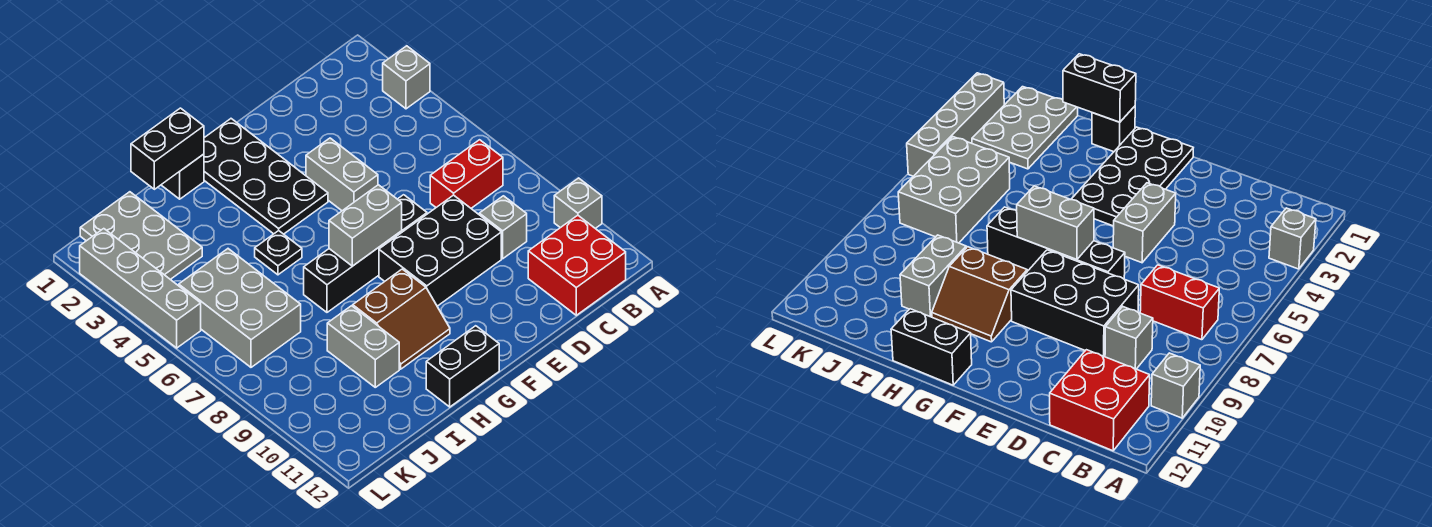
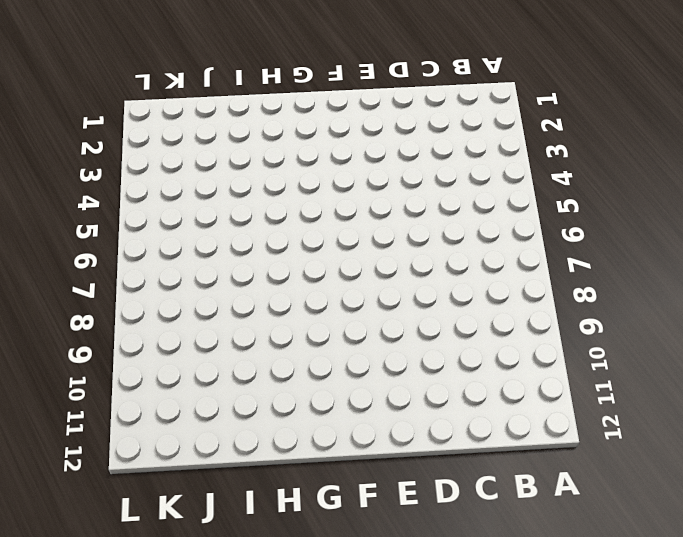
none -> grey 1x1 brick [383,46,430,109]
none -> grey 1x1 brick [554,178,602,228]
none -> red 1x2 brick [430,140,503,208]

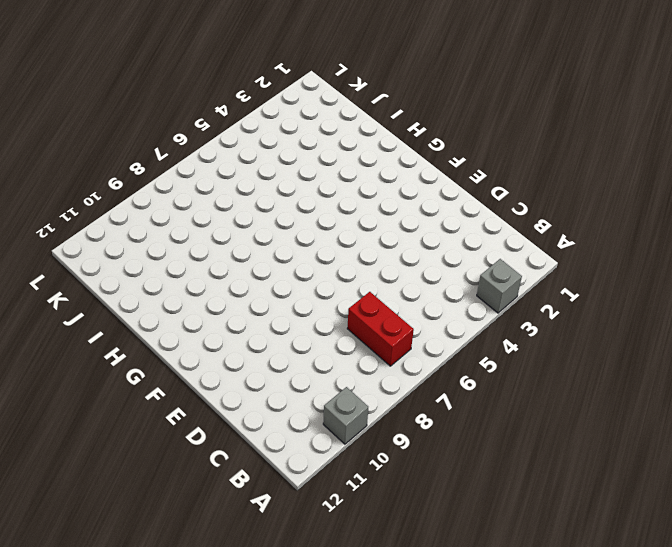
none -> red 2x2 brick [528,215,626,315]
none -> grey 1x1 brick [479,196,527,259]
none -> black 2x3 brick [379,195,501,306]

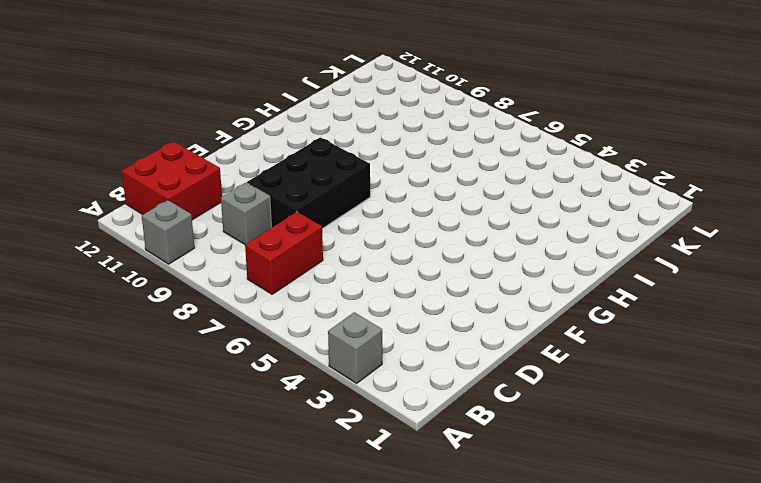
none -> grey 1x2 brick [306,138,378,211]
none -> black 1x4 brick [304,195,427,312]
none -> black 2x4 plate [204,119,328,234]

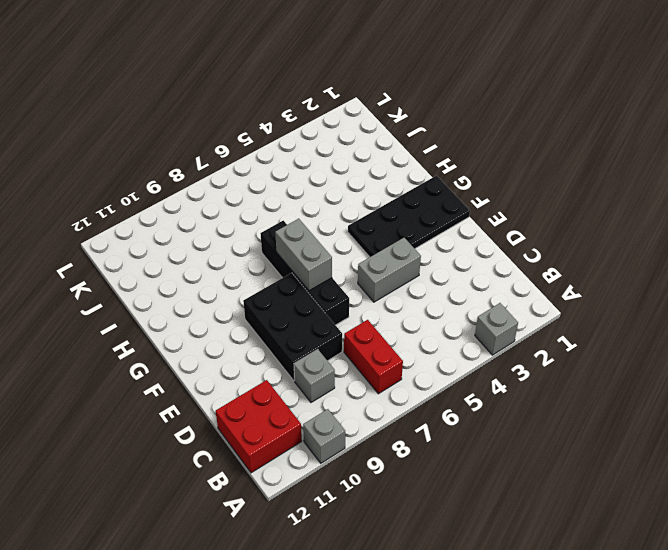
none -> brown 2x2 slope [353,269,450,369]
none -> black 1x2 brick [426,326,499,407]
none -> black 1x1 brick [162,154,204,199]

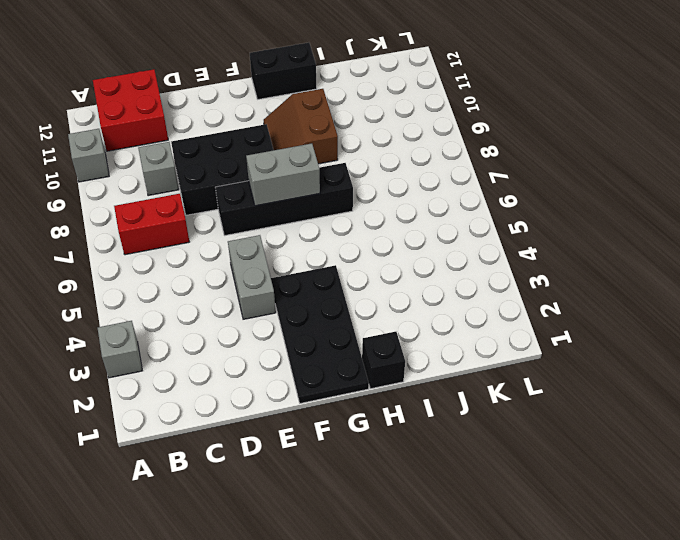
brown 2x2 slope [264,89,338,164] -> brown 2x2 slope turned to [353,269,450,369]
none -> black 1x1 plate [255,231,302,275]
none -> grey 1x2 brick [327,306,399,387]
none -> grey 2x3 plate [80,192,202,279]

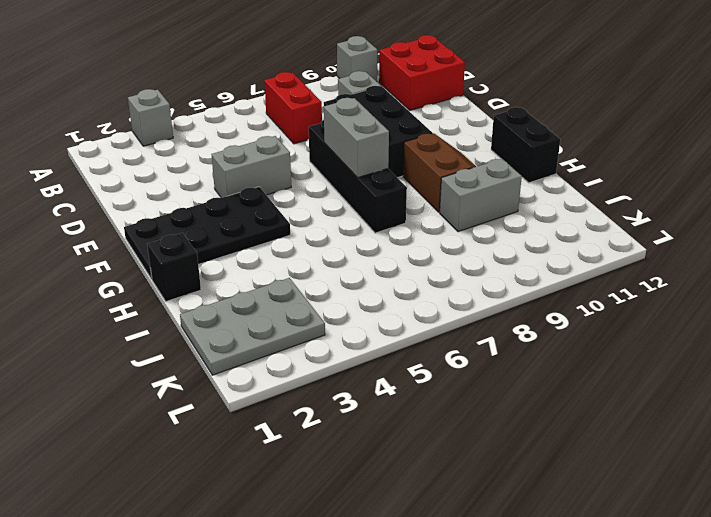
none -> black 1x1 plate [255,231,302,275]
none -> grey 2x3 brick [179,249,301,367]
none -> grey 1x4 brick [80,229,201,348]

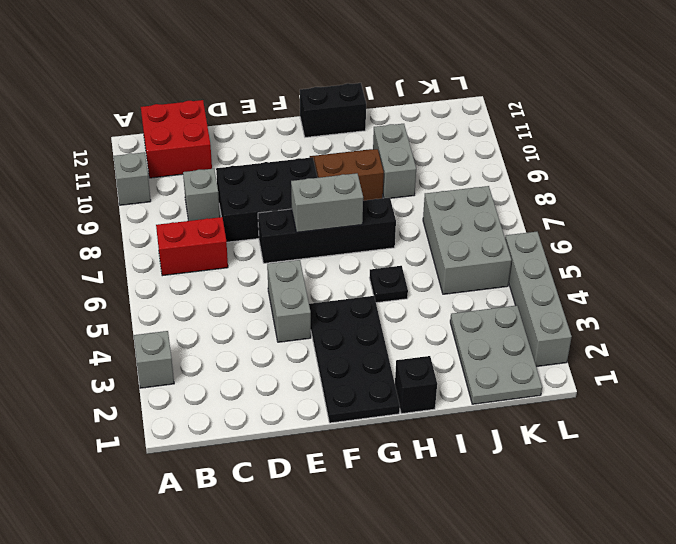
none -> black 1x2 brick [131,108,204,189]

